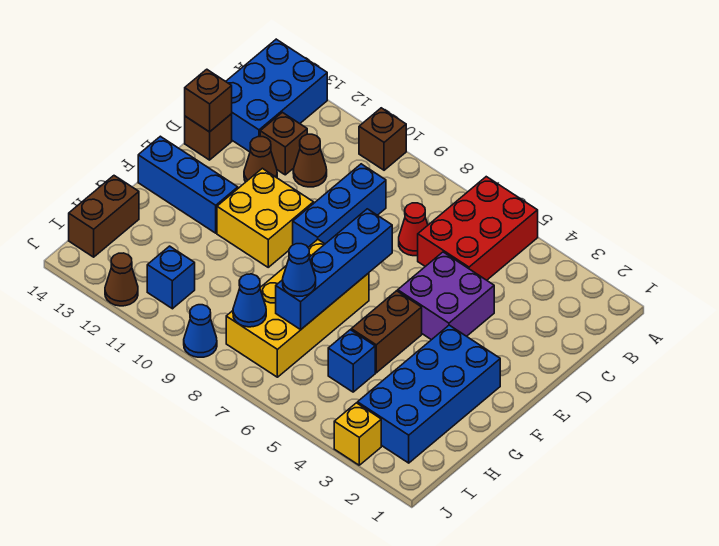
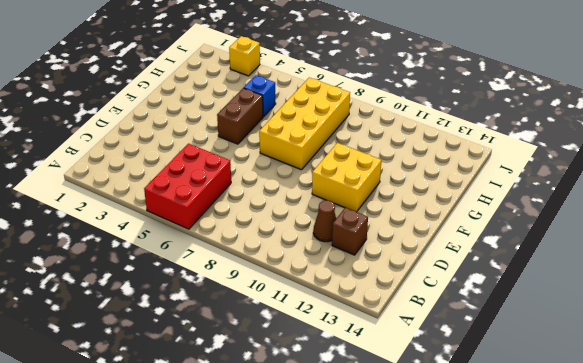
none -> brown 1x1 brick [359,108,406,170]
none -> blue 2x3 brick [226,39,327,152]
none -> red 1x1 cone [399,203,428,256]

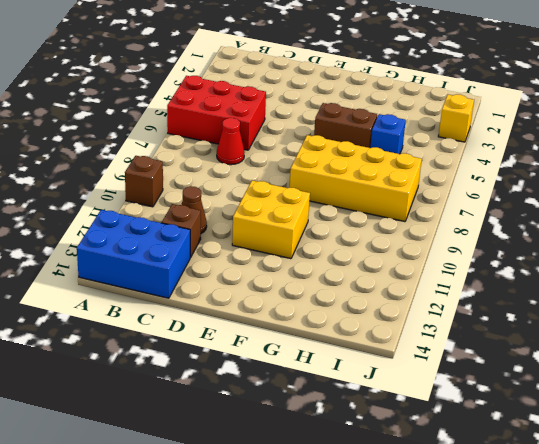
none -> blue 1x3 brick [293,164,386,247]
none -> purple 2x2 brick [398,252,494,340]
none -> brown 1x1 cone [244,137,277,182]

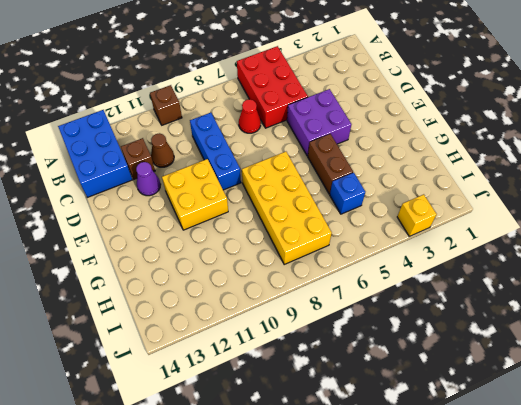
purple 1x1 cone [136,162,161,196] -> brown 1x1 cone [244,137,277,182]
none -> brown 1x1 brick [185,114,232,160]
none -> blue 2x4 brick [358,325,500,463]
none -> blue 1x3 brick [138,136,238,233]

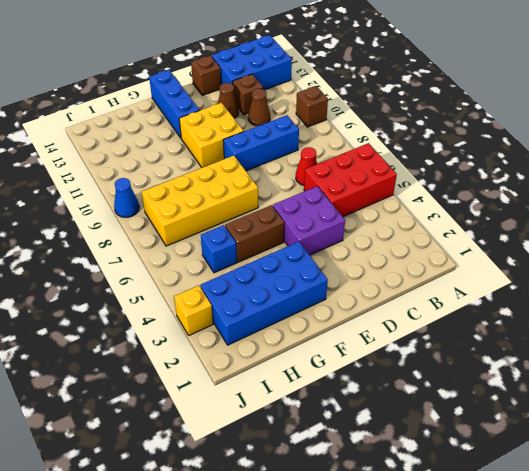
none -> brown 1x2 brick [69,176,139,257]
none -> blue 1x1 brick [147,246,195,309]
none -> brown 1x1 cone [105,253,138,306]

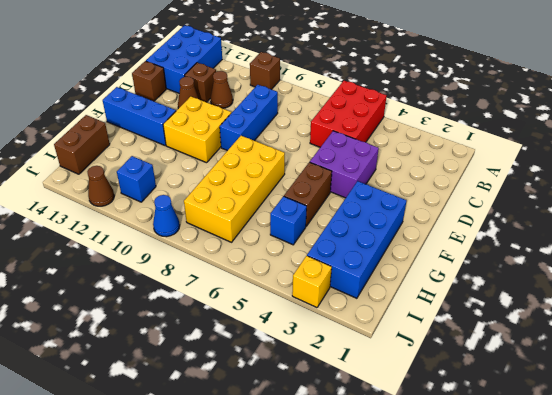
none -> red 1x1 cone [399,203,428,256]
none -> brown 1x1 brick [185,69,232,132]
none -> blue 1x4 brick [276,209,392,329]

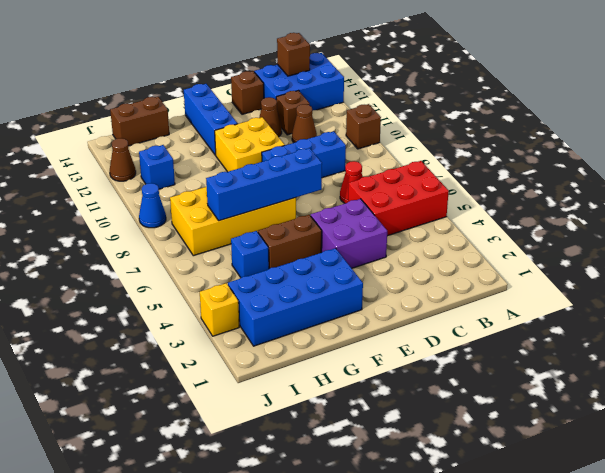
brown 1x1 brick [277,33,310,76] -> brown 1x1 brick moved to [185,69,232,132]
none -> blue 1x1 cone [233,274,266,327]
none -> blue 1x1 cone [283,244,316,296]

